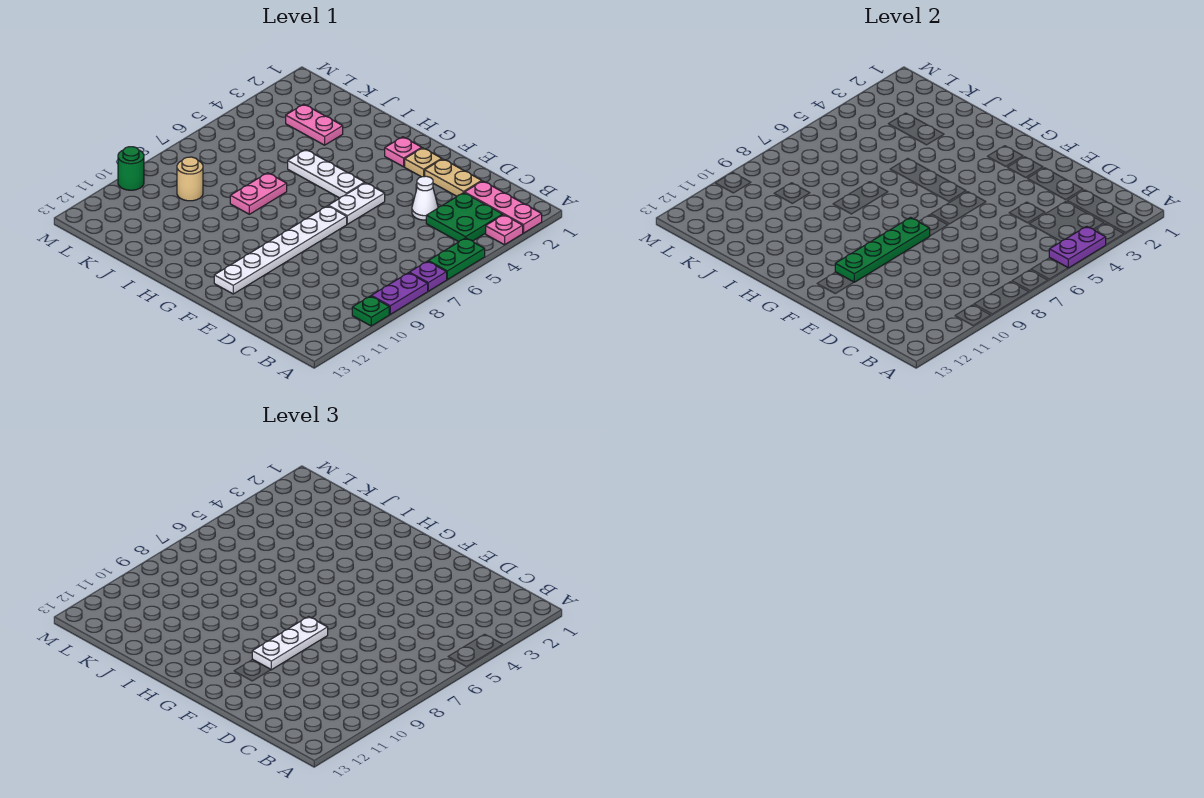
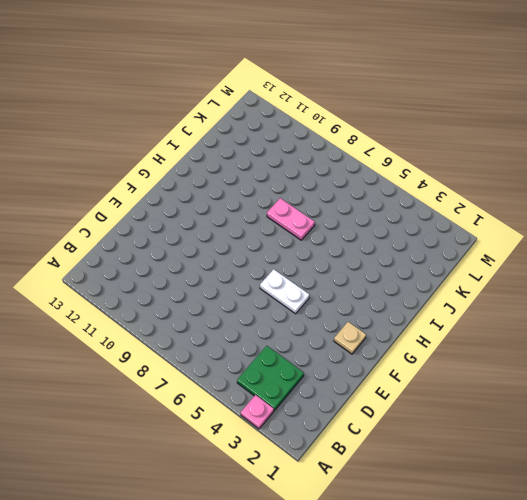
none -> pink 1x3 plate [465,181,542,233]
none -> green 1x2 plate [428,238,485,280]
none -> purple 1x1 plate [409,261,447,291]

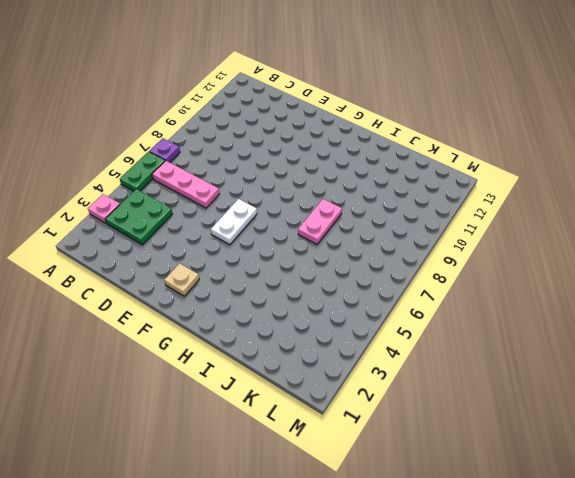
pink 1x3 plate [152,161,219,208] -> pink 1x3 plate moved to [465,181,542,233]
none -> purple 1x2 plate [371,273,428,314]
none -> green 1x1 plate [352,296,389,326]
none -> tan 1x2 plate [425,159,482,196]

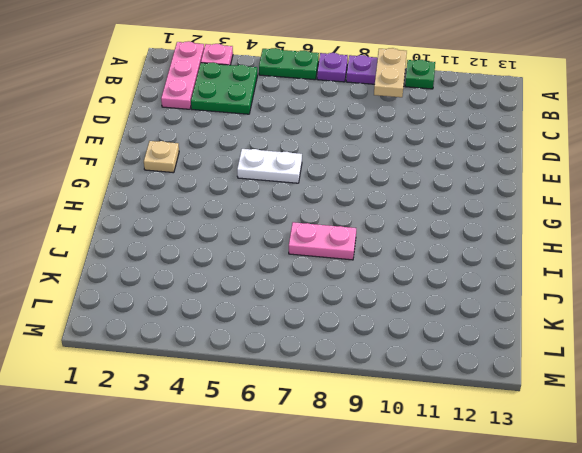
tan 1x2 plate [374,48,407,97] -> tan 1x2 plate moved to [425,159,482,196]
none -> white 1x1 cone [412,176,438,220]
none -> white 1x6 plate [214,206,347,294]
none -> pink 1x1 plate [385,137,422,167]

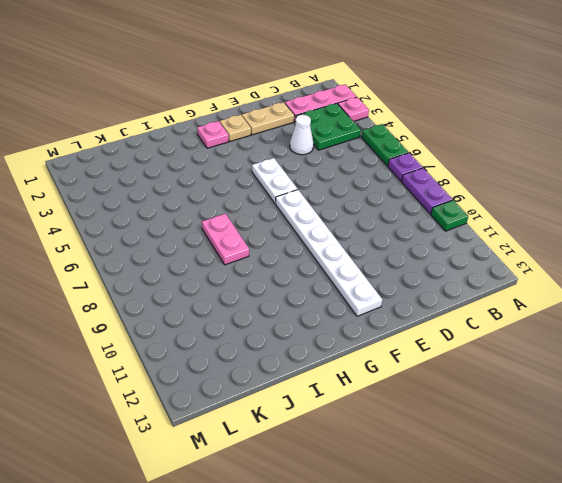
none -> white 1x3 plate [288,150,365,198]
none -> pink 1x2 plate [286,104,343,145]
none -> tan 1x1 round brick [177,157,203,201]

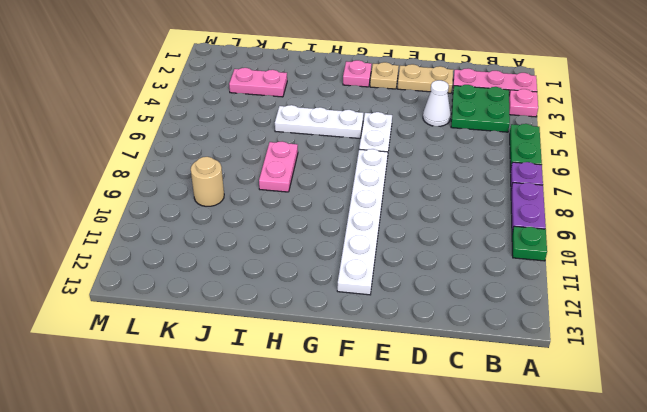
none -> green 1x1 round brick [118,147,144,190]
none -> purple 1x2 plate [1049,226,1106,268]
none -> green 1x4 plate [835,218,930,282]

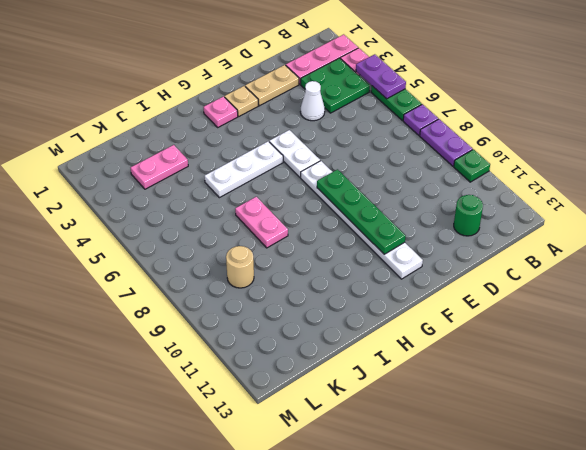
green 1x1 round brick [454,195,483,236] -> green 1x1 round brick moved to [118,147,144,190]
none -> white 1x3 plate [252,617,328,670]

